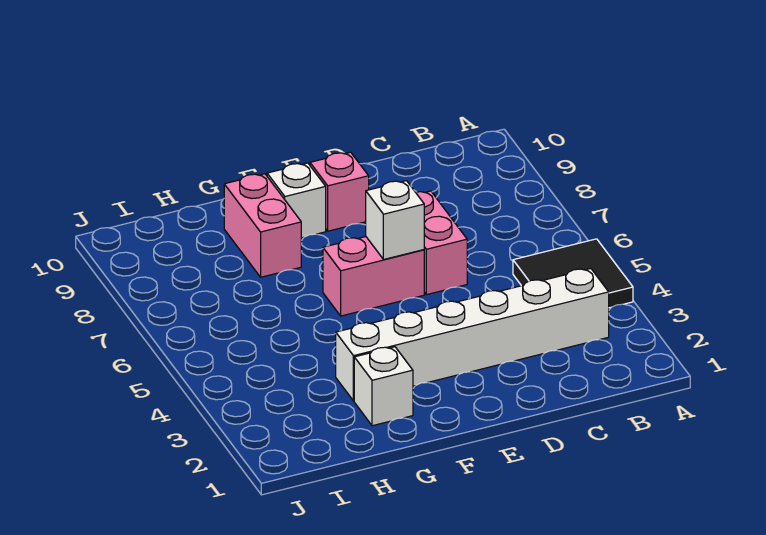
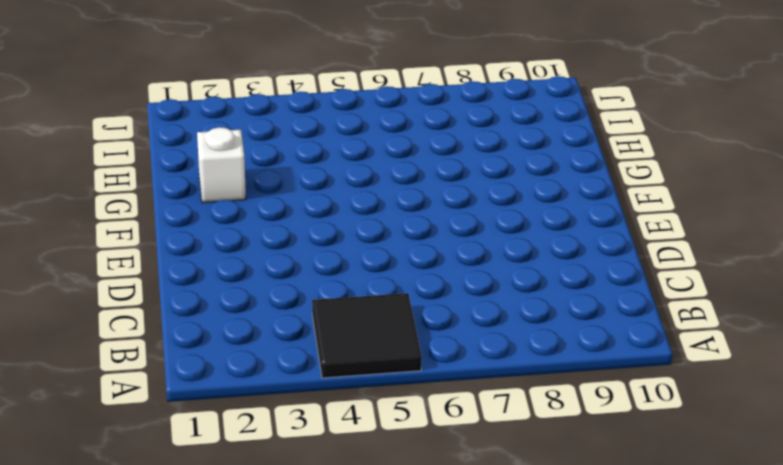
none -> white 1x6 brick [336,269,609,401]
none -> pink 1x2 brick [416,191,467,295]

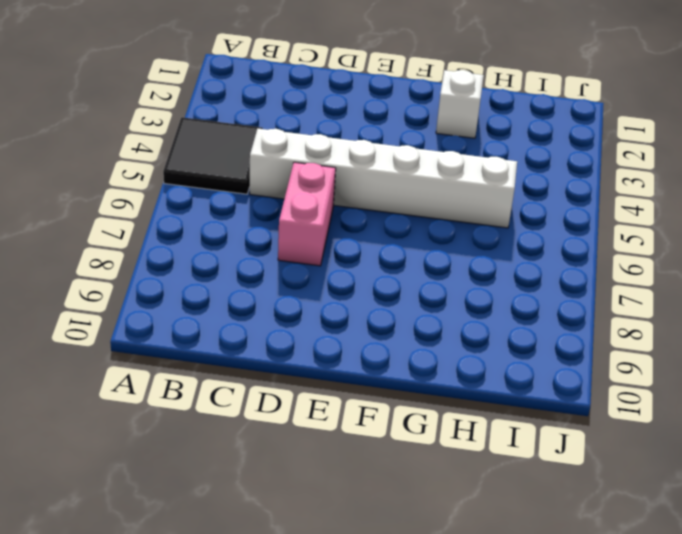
white 1x6 brick [250,129,517,228] -> white 1x6 brick moved to [336,269,609,401]
none -> pink 1x2 brick [323,237,424,316]
none -> pink 1x1 brick [310,152,369,231]

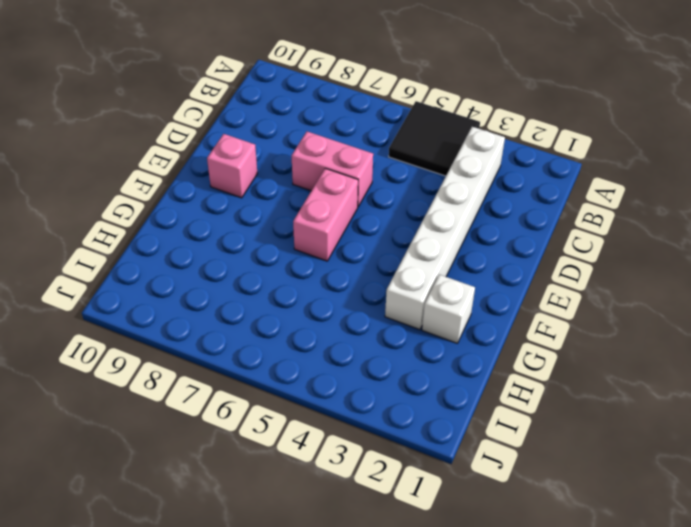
none -> white 1x1 brick [267,163,326,238]
none -> pink 1x2 brick [224,174,301,277]

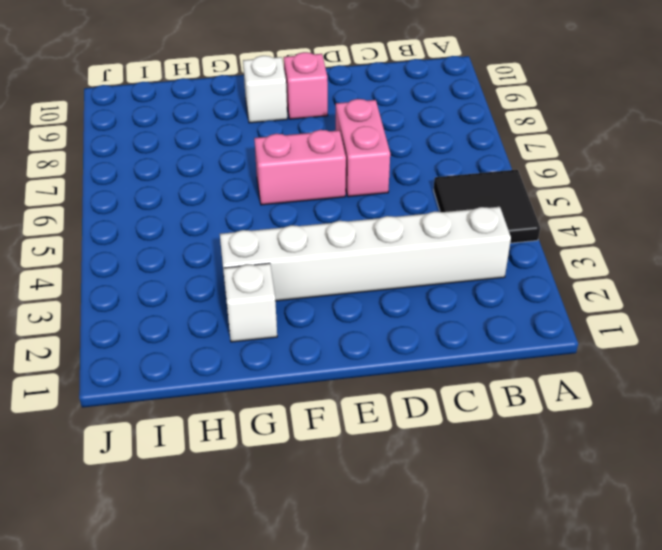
none -> pink 1x2 brick [224,174,301,277]
none -> white 1x1 brick [366,181,424,260]

